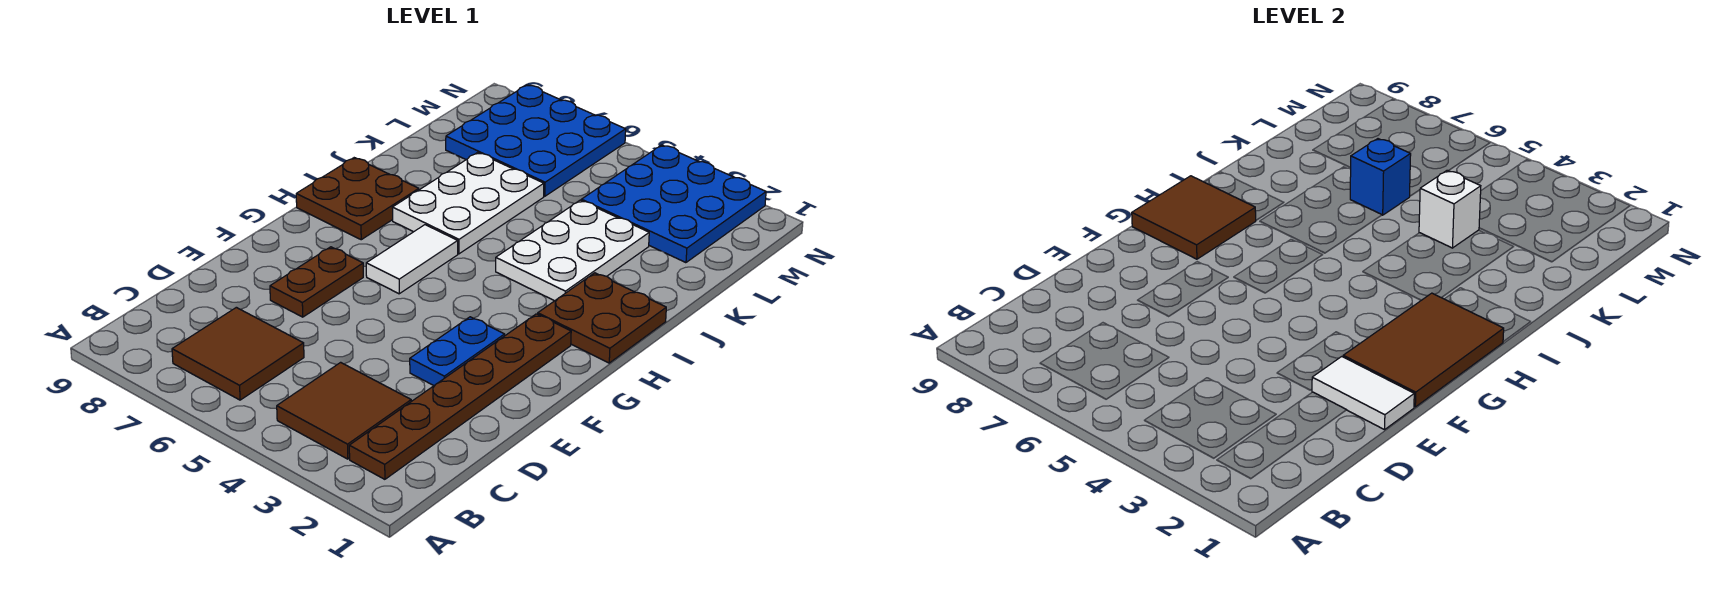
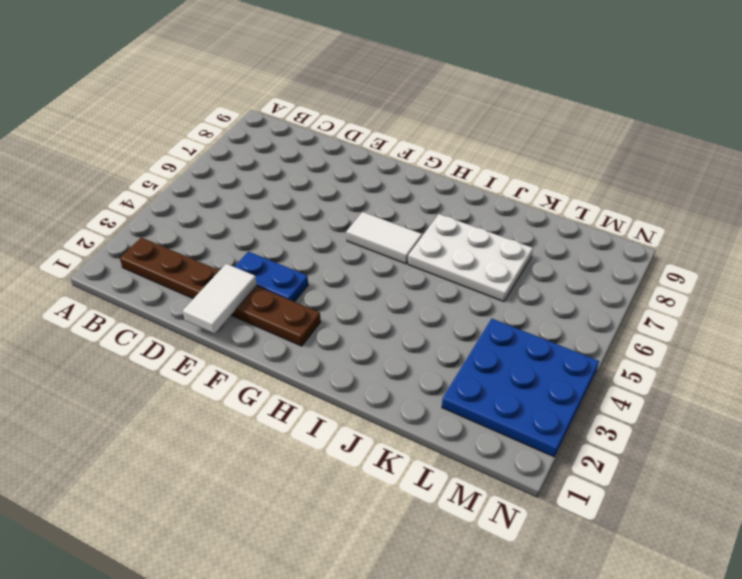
none -> brown 2x2 tile [277,362,411,459]
none -> brown 2x2 tile [172,307,304,400]
none -> brown 1x2 plate [270,247,363,317]

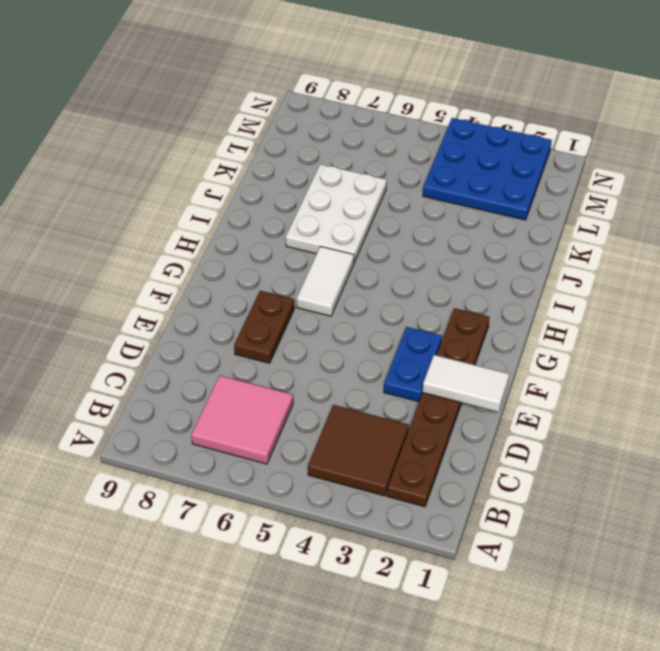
pink 2x2 tile [191,375,293,464] -> brown 2x2 tile [172,307,304,400]
none -> brown 2x2 plate [538,273,666,363]
none -> brown 2x2 plate [296,158,419,240]
none -> white 2x3 plate [496,200,649,301]

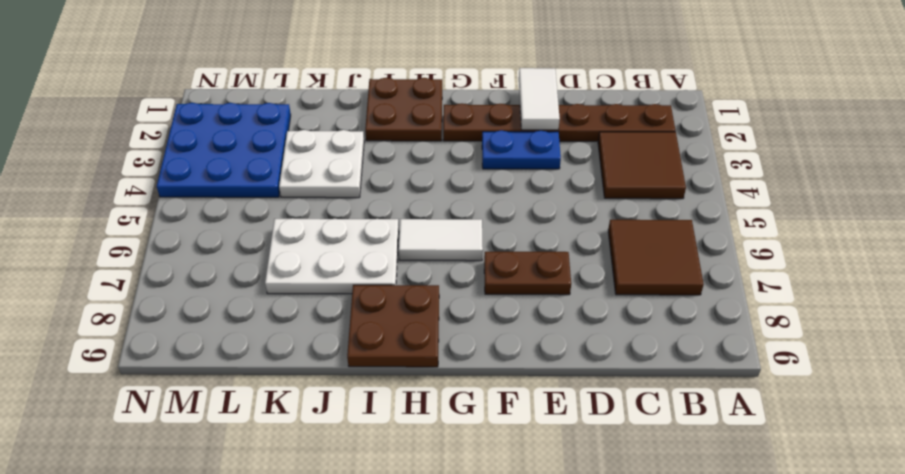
white 2x2 plate [279,130,364,198] -> white 2x3 plate [496,200,649,301]
none -> blue 3x3 plate [446,85,626,196]
none -> brown 2x3 tile [1343,293,1504,407]
none -> brown 2x2 tile [1132,176,1256,259]

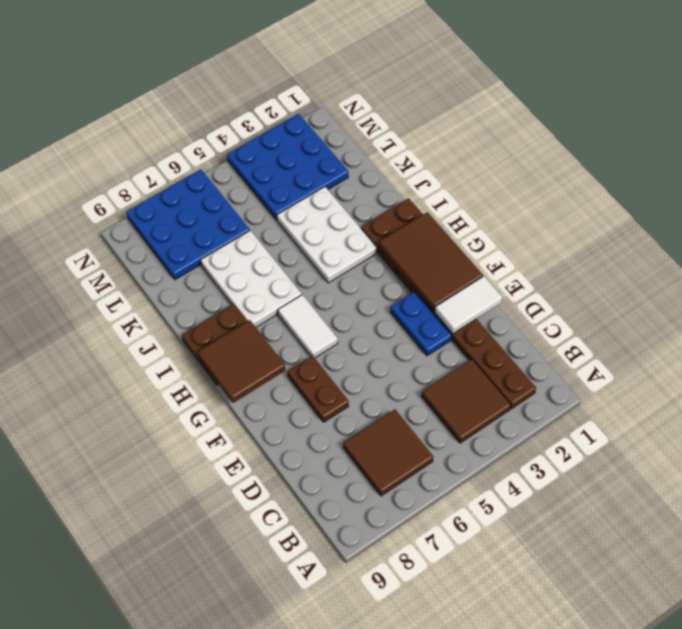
none -> white 1x1 brick [1419,170,1481,248]
none -> blue 1x1 brick [1350,139,1411,215]

